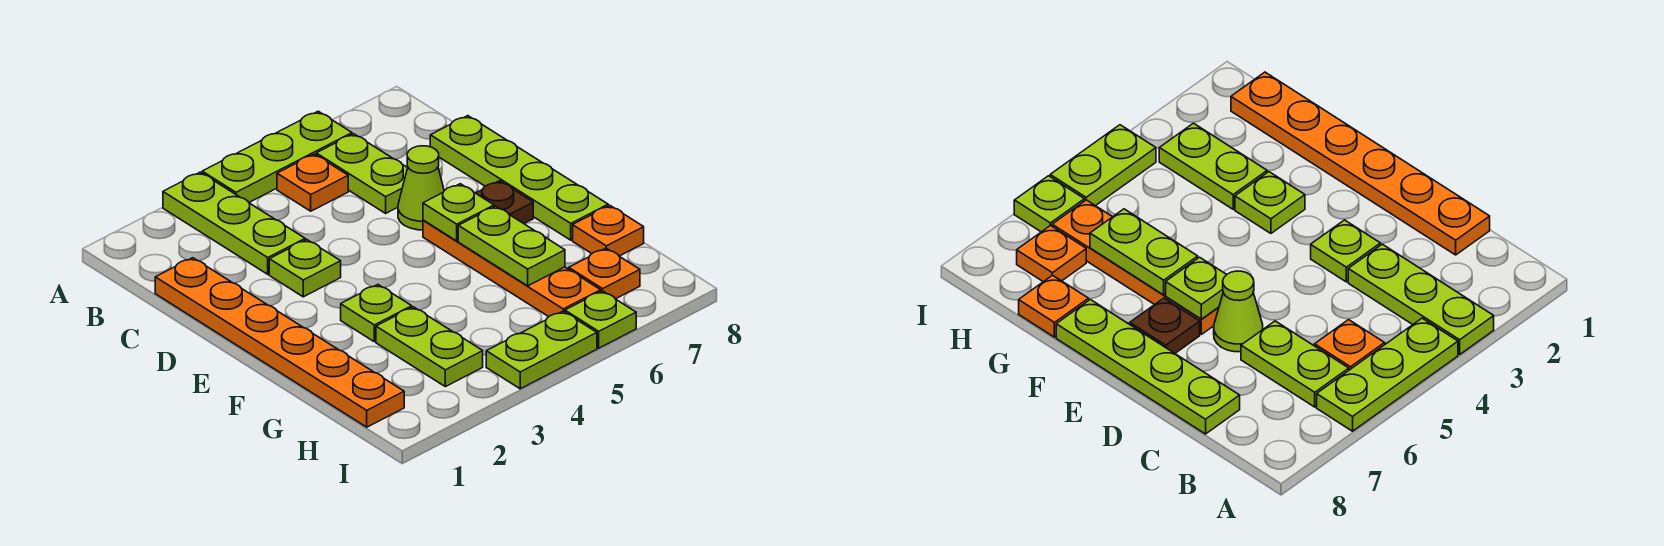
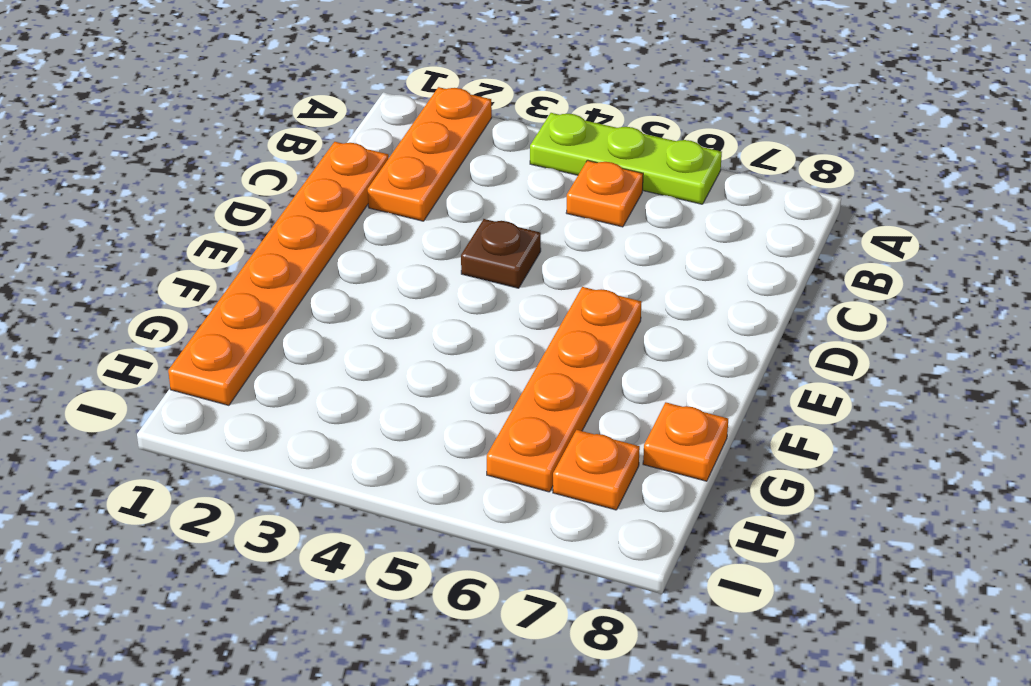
orange 1x3 plate [368,87,492,221] -> none
brown 1x1 plate [461,219,541,288] -> brown 1x1 plate moved to [476,181,533,224]
none -> lime 1x3 plate [163,172,305,274]
none -> lime 1x2 plate [316,134,407,213]
none -> lime 1x4 plate [430,116,608,240]

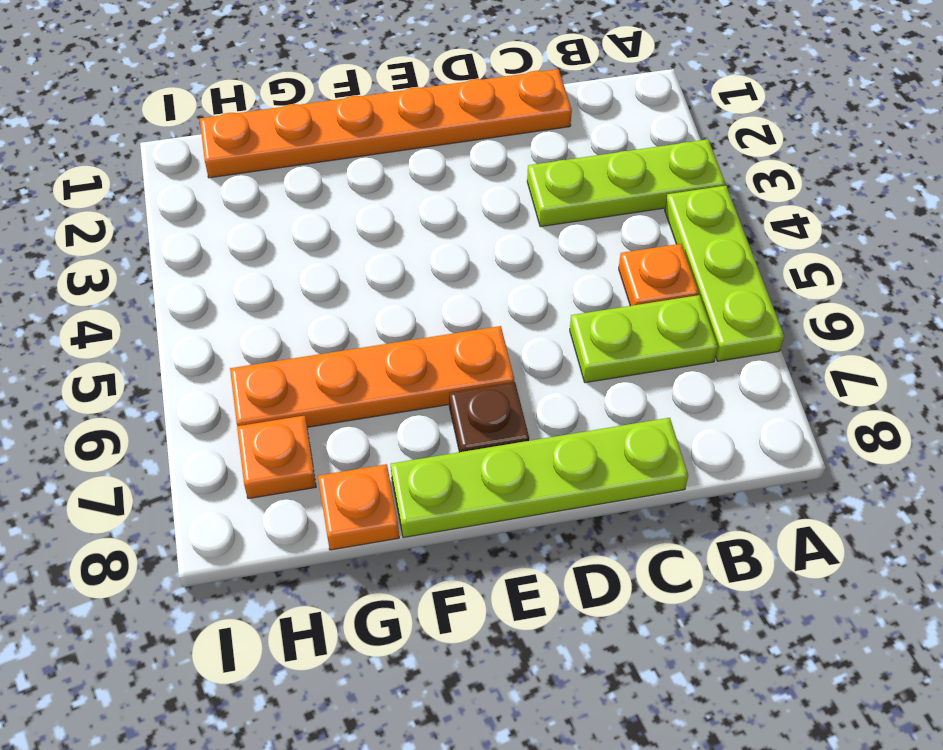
none -> lime 1x1 plate [269,240,341,297]
none -> lime 1x1 cone [398,146,444,230]
none -> lime 1x1 plate [341,285,412,342]

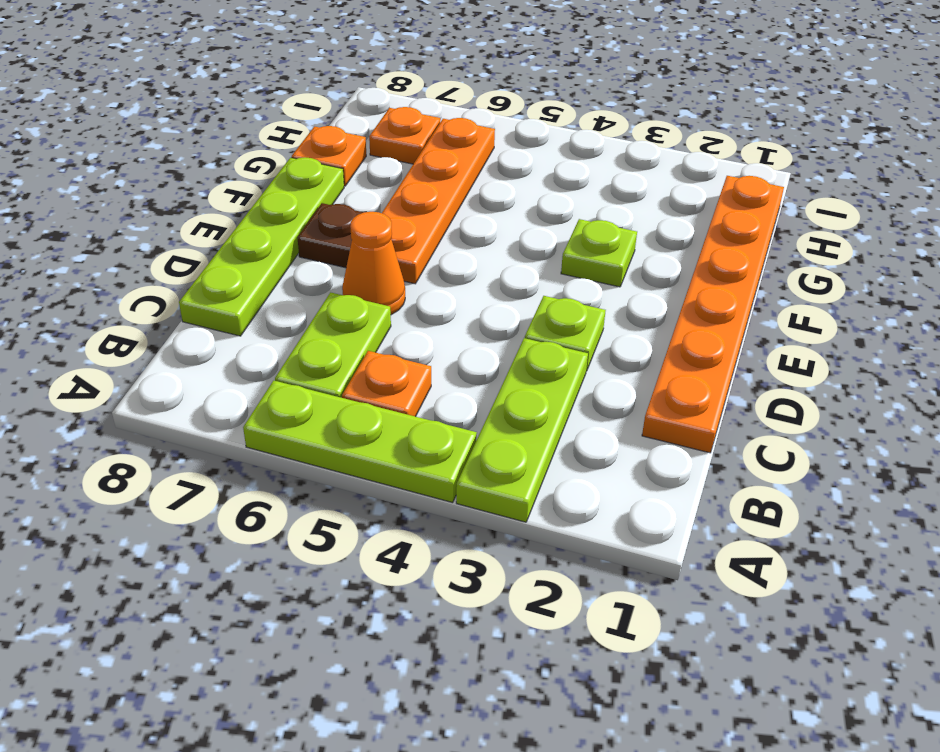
orange 1x1 cone [342,212,405,315] -> lime 1x1 cone [398,146,444,230]
none -> lime 1x2 plate [376,307,483,387]
none -> lime 1x2 plate [486,311,597,389]
none -> lime 1x1 plate [565,291,636,348]

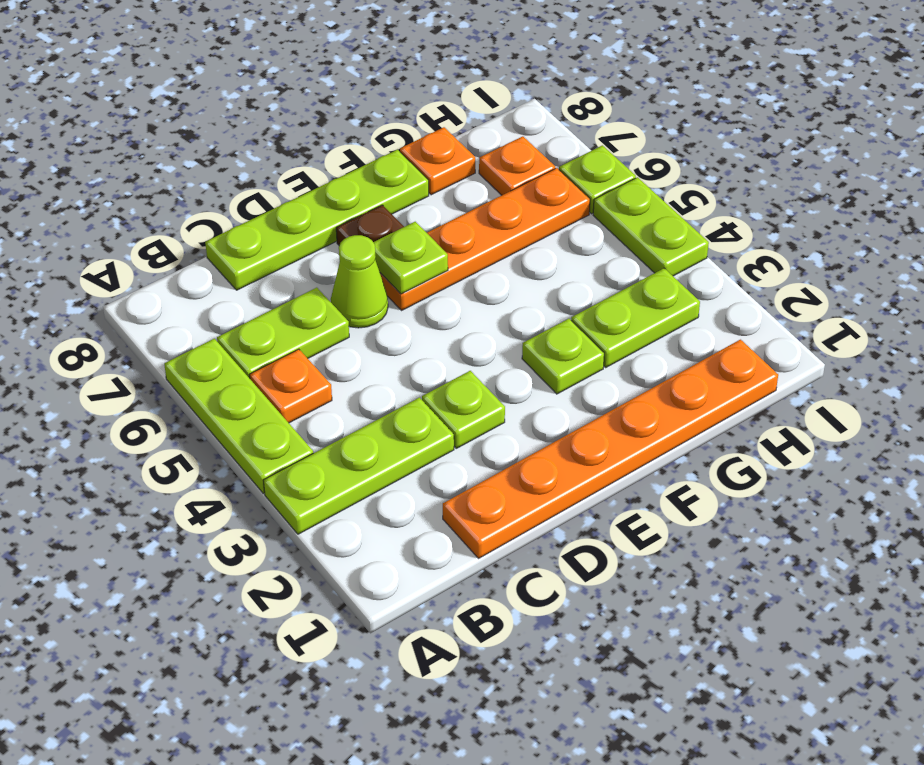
none -> lime 1x2 plate [458,206,565,286]

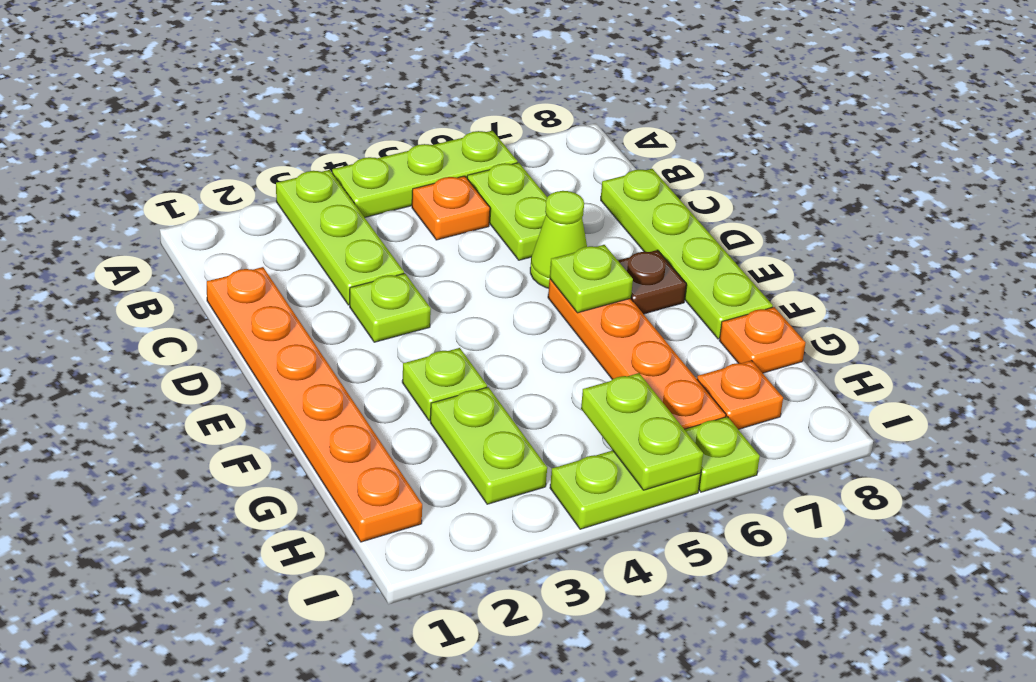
lime 1x2 plate [581,373,703,490] -> lime 1x2 plate moved to [458,206,565,286]

